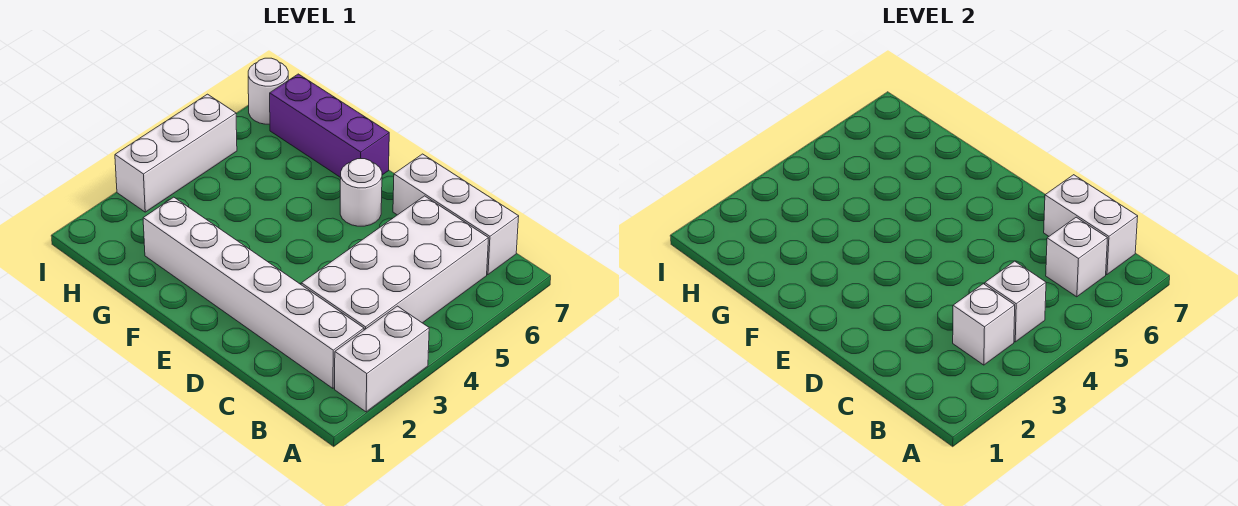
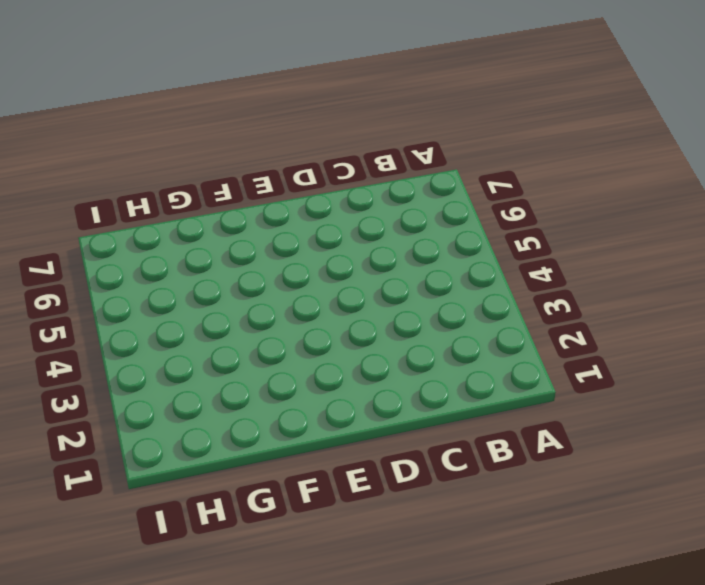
none -> white 1x2 brick [335,306,429,412]
none -> white 1x6 brick [143,197,364,388]
none -> white 2x4 brick [301,196,488,330]

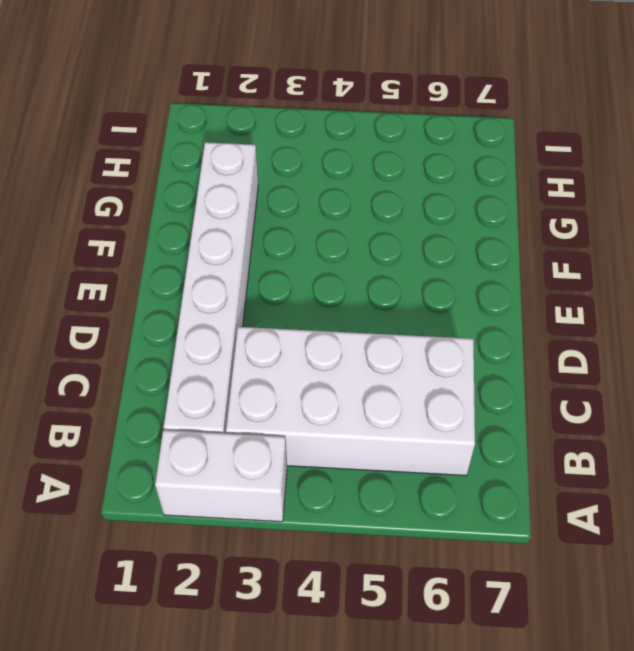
none -> white 1x3 brick [393,154,519,275]
none -> white 1x1 round brick [340,159,382,226]
none -> purple 1x3 brick [270,74,389,178]

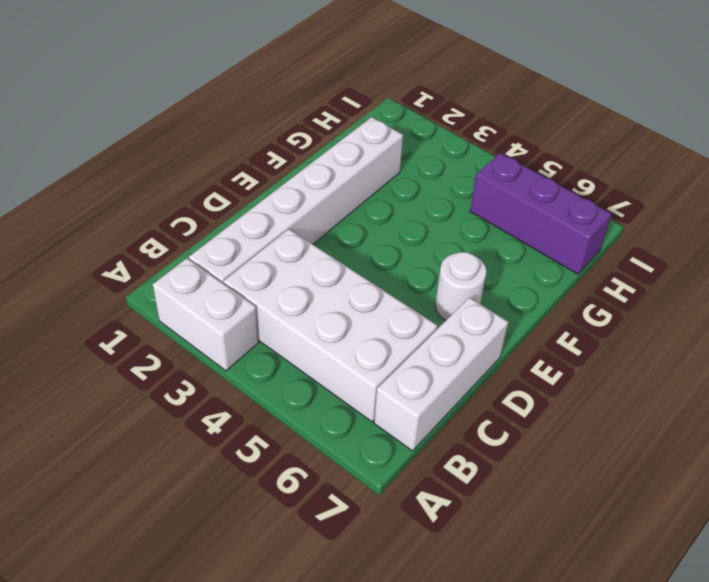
purple 1x3 brick [470,153,612,274] -> purple 1x3 brick turned to [270,74,389,178]
none -> white 1x3 brick [115,94,237,212]
none -> white 1x1 round brick [248,58,288,124]
none -> white 1x1 brick [953,284,1015,365]

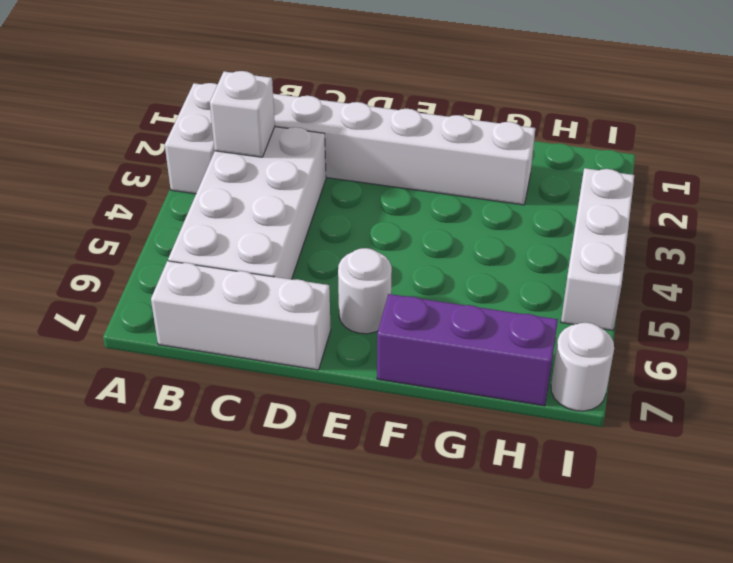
none -> white 1x1 brick [985,261,1046,342]
none -> white 1x1 brick [1046,217,1107,297]
none -> white 1x2 brick [1044,175,1138,275]

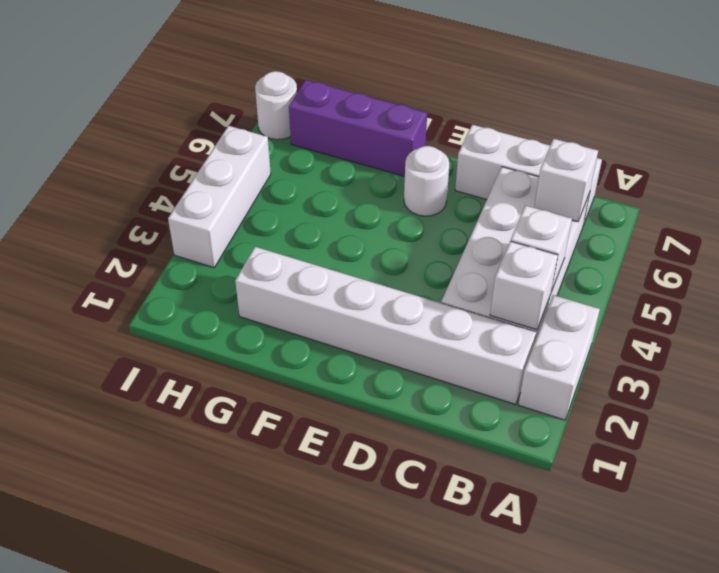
none -> white 1x2 brick [1044,175,1138,275]

